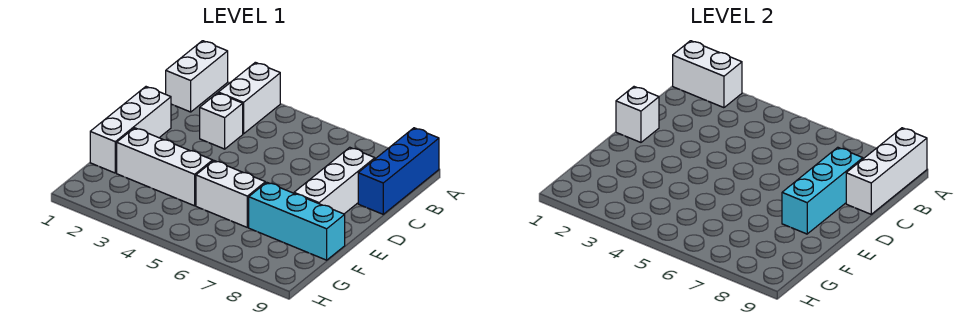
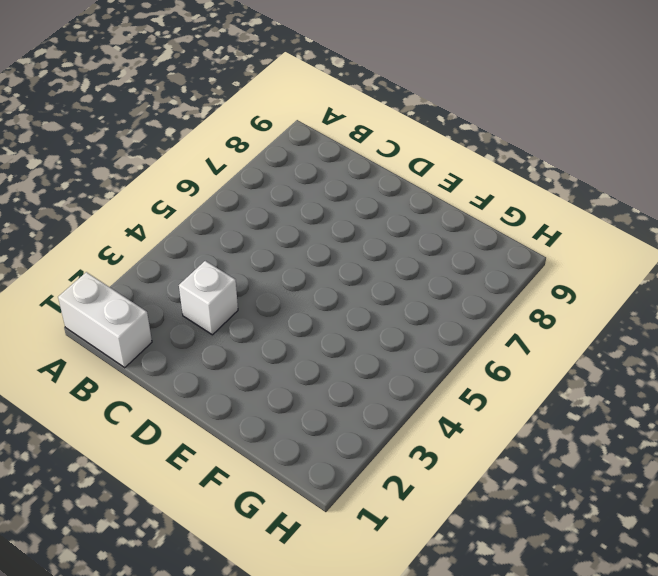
none -> white 1x2 brick [218,62,280,134]
none -> blue 1x3 brick [358,128,439,214]
none -> white 1x3 brick [294,147,375,214]

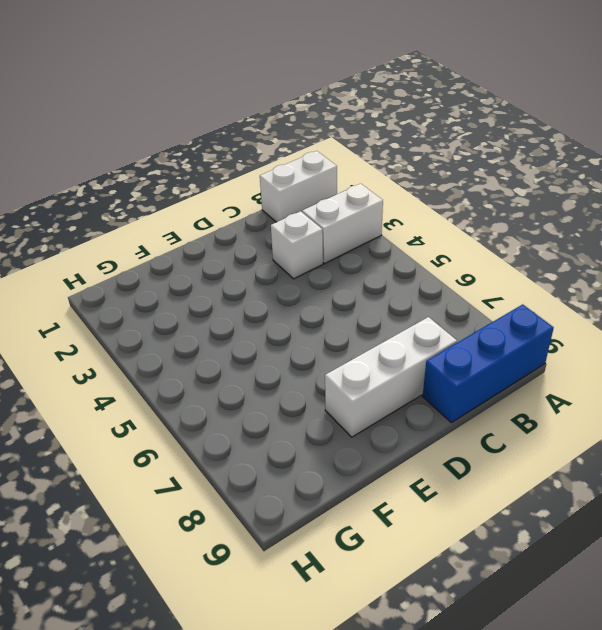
none -> white 1x3 brick [90,87,171,173]
none -> white 1x3 brick [117,128,213,206]
none -> white 1x2 brick [196,161,265,227]

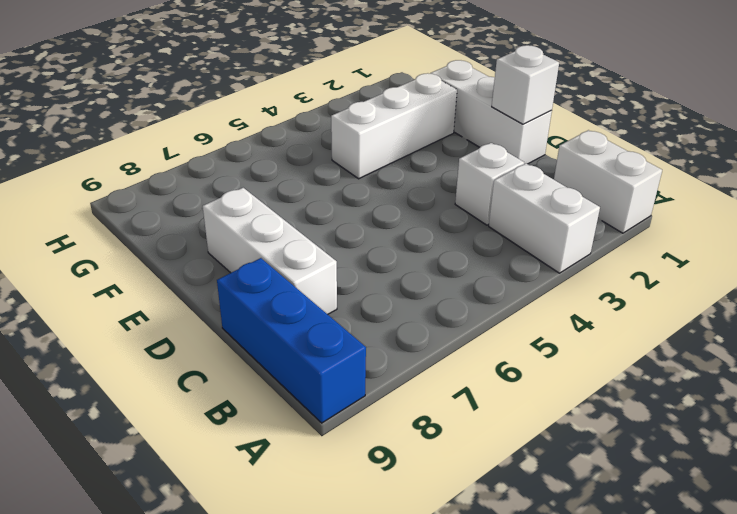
none -> white 1x2 brick [196,161,265,227]
none -> cyan 1x3 brick [249,182,345,260]
none -> white 1x2 brick [673,41,742,108]

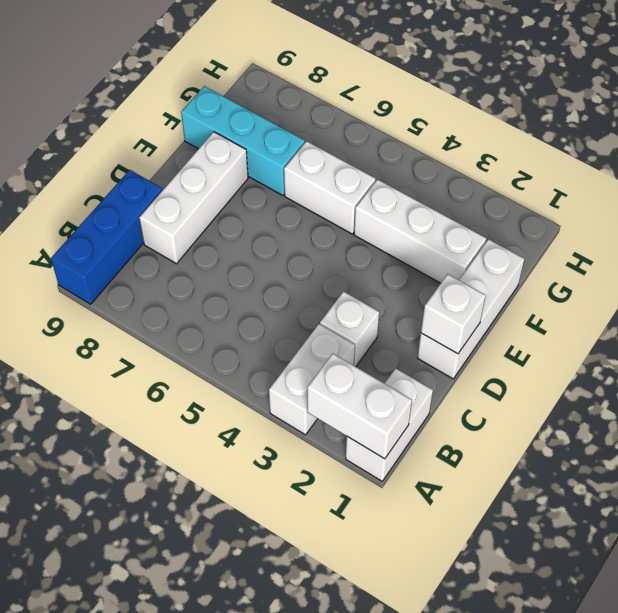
none -> white 1x3 brick [846,128,927,214]
none -> cyan 1x3 brick [782,147,863,234]

